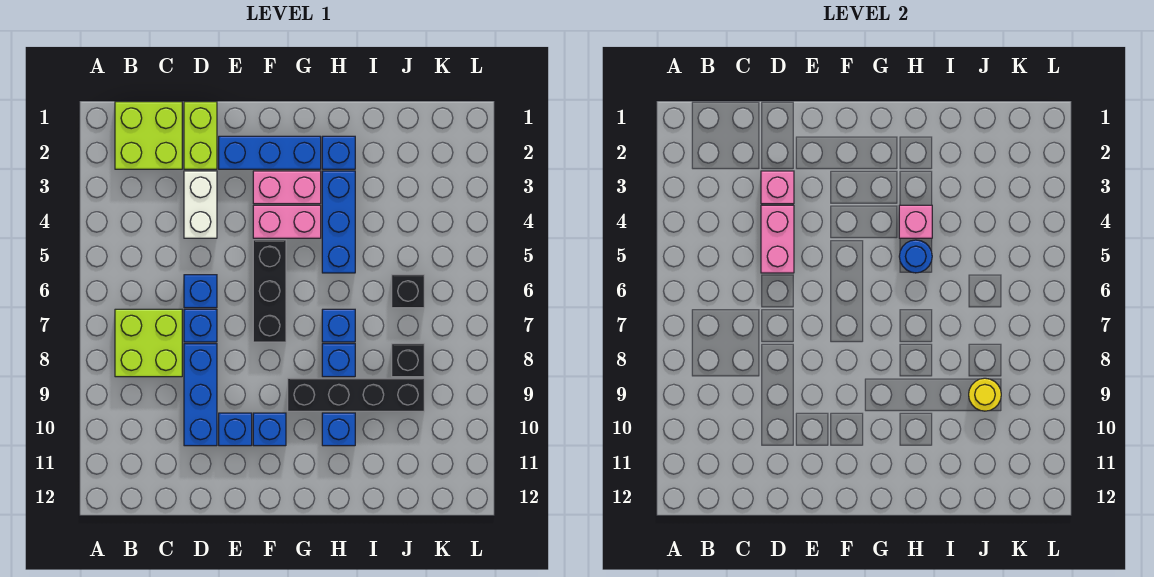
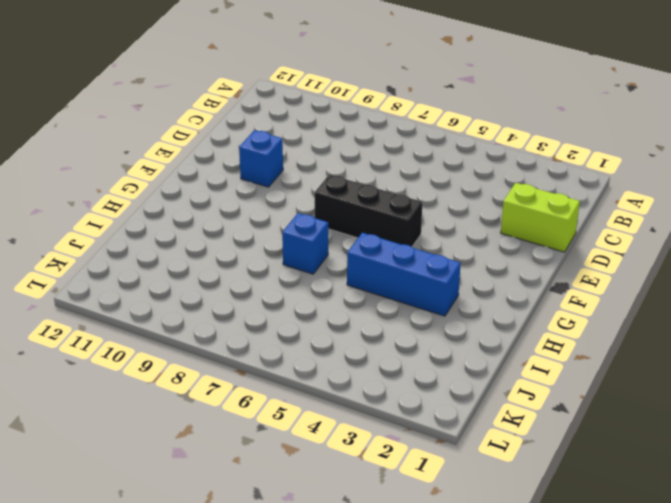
none -> lime 2x2 brick [115,102,182,169]
none -> lime 2x2 brick [115,309,182,377]
none -> white 1x2 brick [184,171,217,238]

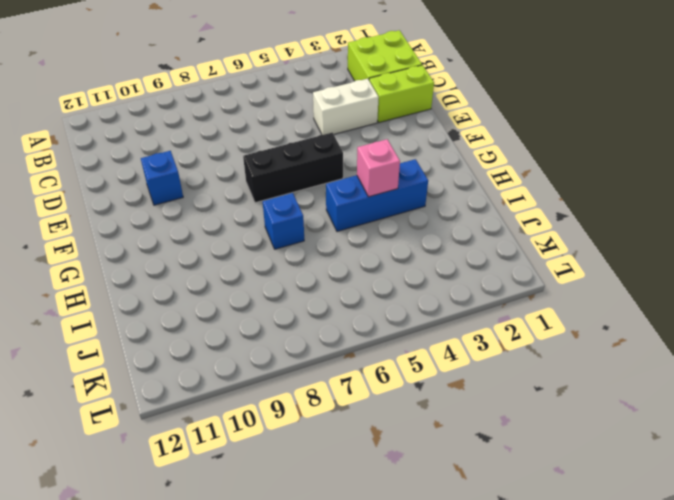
none -> lime 2x2 brick [115,309,182,377]
none -> blue 1x1 brick [184,275,217,308]
none -> blue 1x1 brick [184,309,217,342]

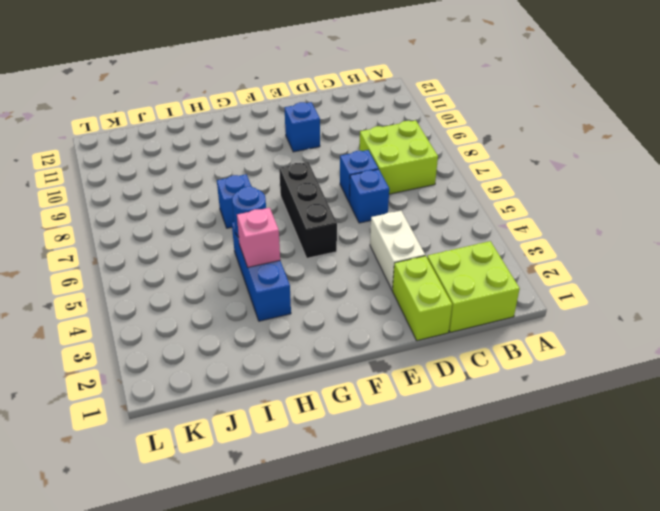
none -> blue 1x3 brick [184,344,217,446]
none -> blue 1x3 brick [219,136,321,169]
none -> pink 1x2 brick [253,171,321,204]

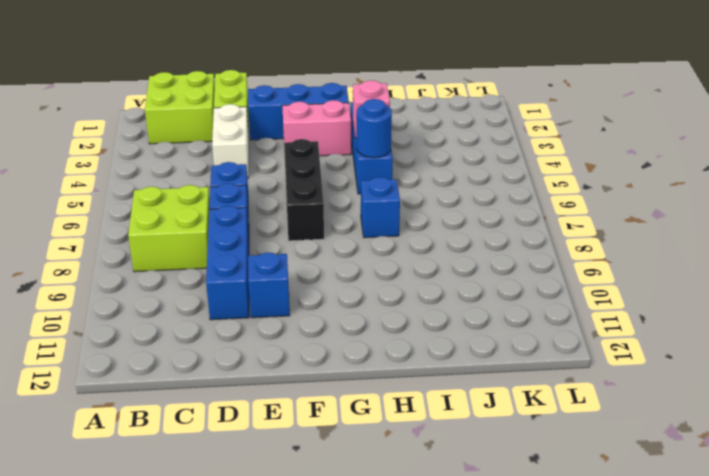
none -> pink 1x2 brick [253,205,321,238]
none -> blue 1x1 brick [253,413,286,446]
none -> black 1x4 brick [288,378,424,411]

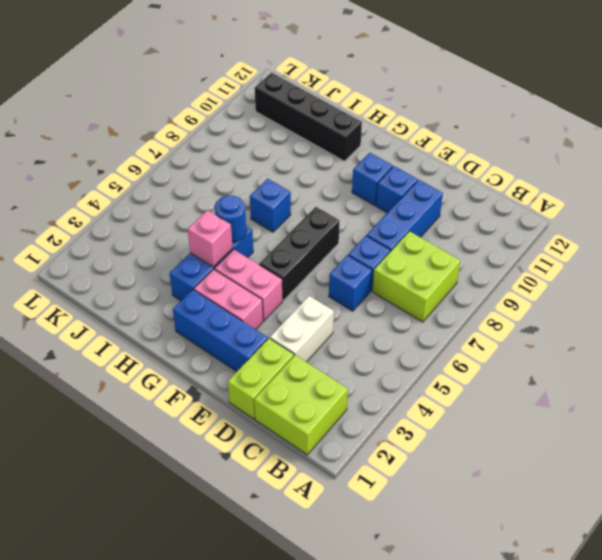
black 1x4 brick [255,73,362,161] -> black 1x4 brick moved to [288,378,424,411]
none -> blue 1x1 brick [322,136,355,169]
none -> blue 1x1 brick [322,344,355,377]
none -> blue 1x1 brick [322,413,355,446]

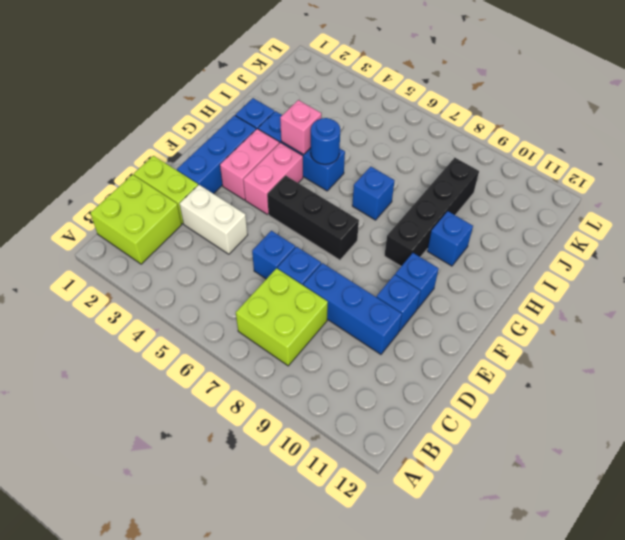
none -> blue 1x1 brick [322,344,355,377]
none -> black 1x1 brick [392,275,424,308]
none -> black 1x1 brick [392,344,424,377]

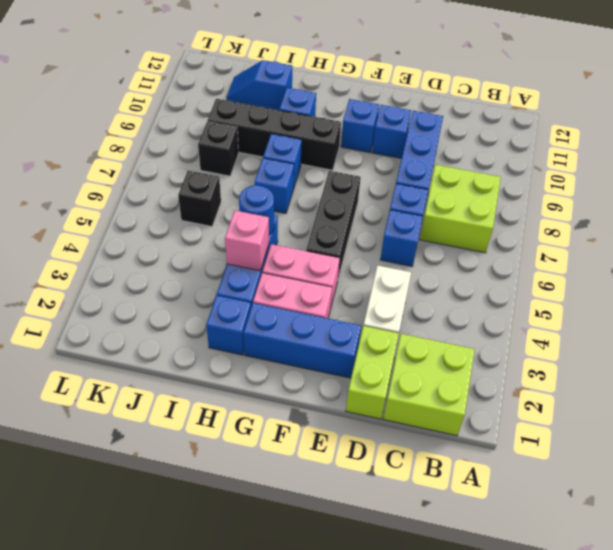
blue 1x2 slope [226,60,292,110] -> none
none -> pink 1x1 brick [761,171,794,204]
none -> pink 1x2 brick [761,205,794,273]
none -> yellow 1x1 round brick [969,378,1001,411]

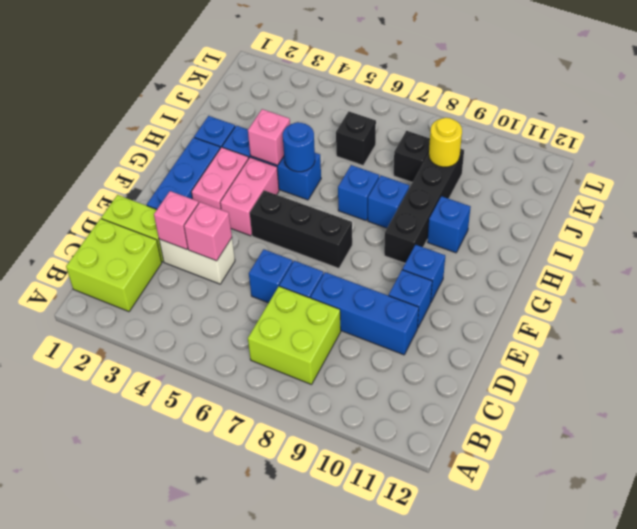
pink 1x1 brick [184,202,232,261] -> pink 1x2 brick [761,205,794,273]

